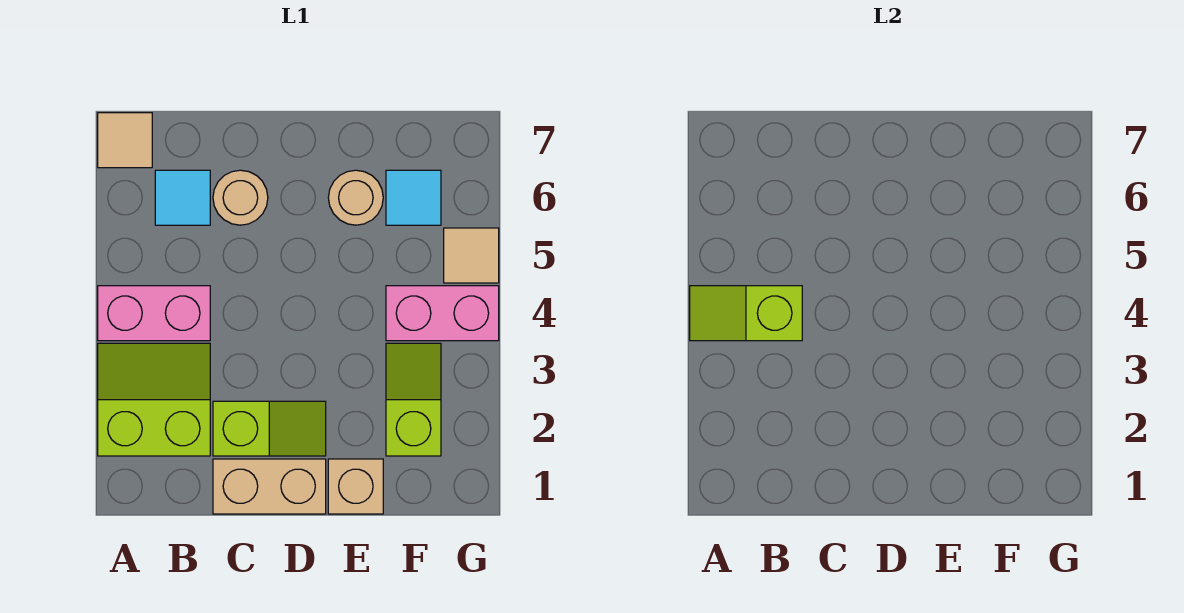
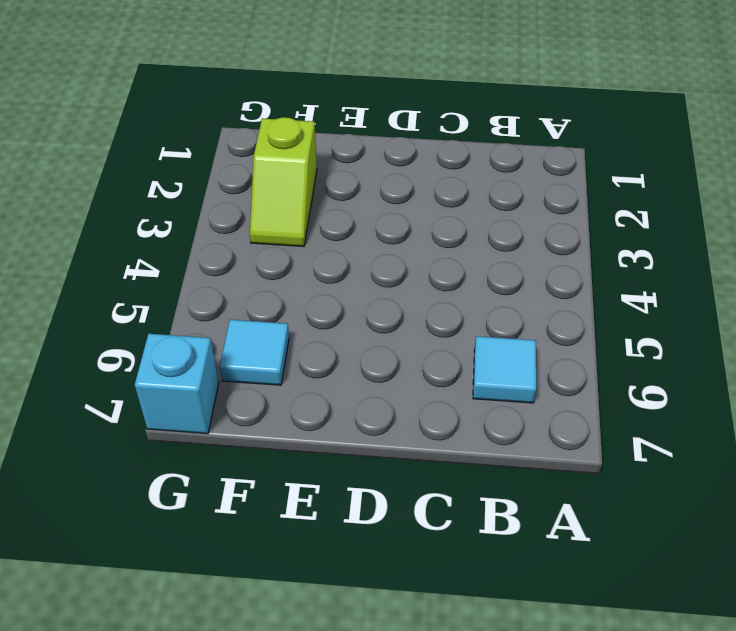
cyan 1x1 brick [135,334,219,434] -> none
none -> lime 2x2 slope [98,343,210,456]
none -> pink 1x2 brick [98,286,210,341]
none -> tan 1x1 tile [98,113,152,168]

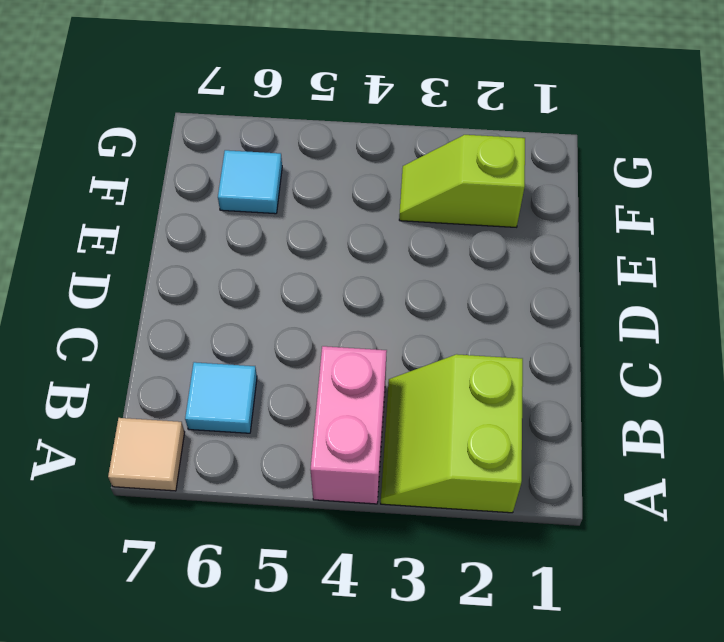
none -> tan 1x2 brick [213,459,326,514]
none -> lime 1x2 slope [213,401,326,456]
none -> tan 1x1 round brick [213,170,268,225]

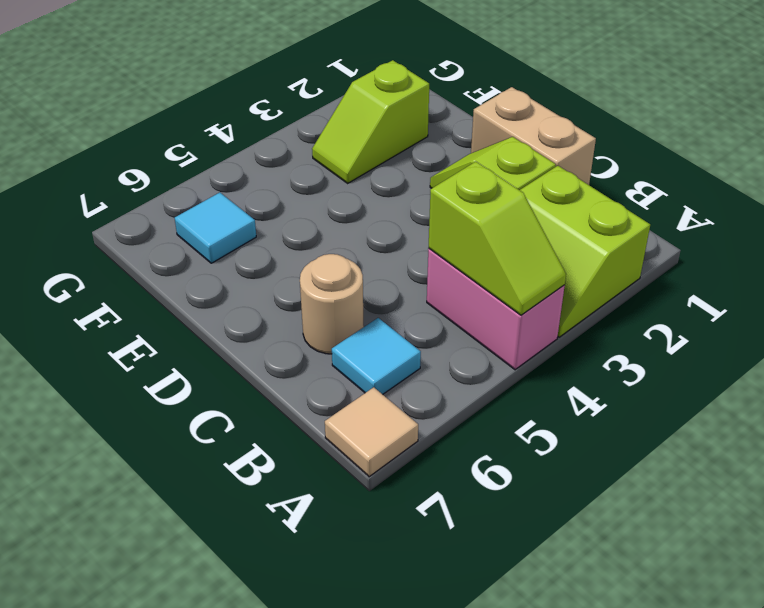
none -> tan 1x1 brick [328,459,383,514]
none -> tan 1x1 round brick [328,170,383,225]
none -> pink 1x2 brick [386,286,499,341]

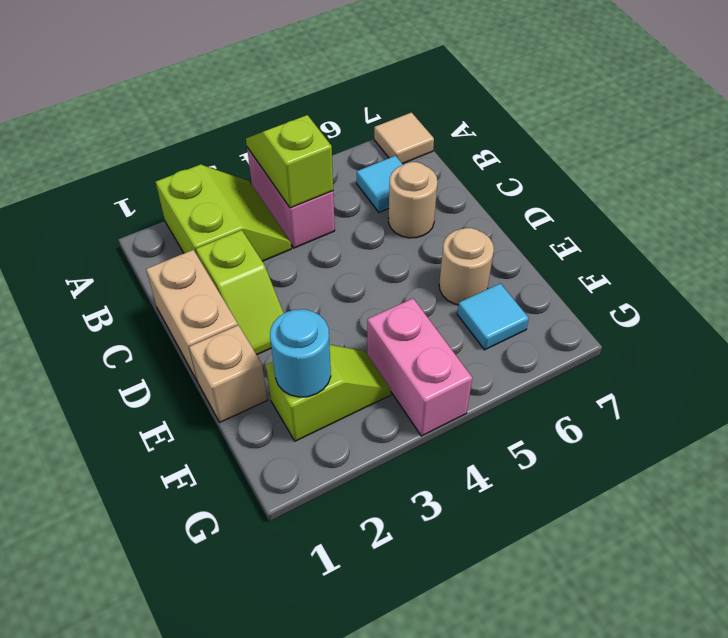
cyan 1x1 round brick [270,309,331,397] -> none
none -> tan 1x1 tile [444,228,499,283]

